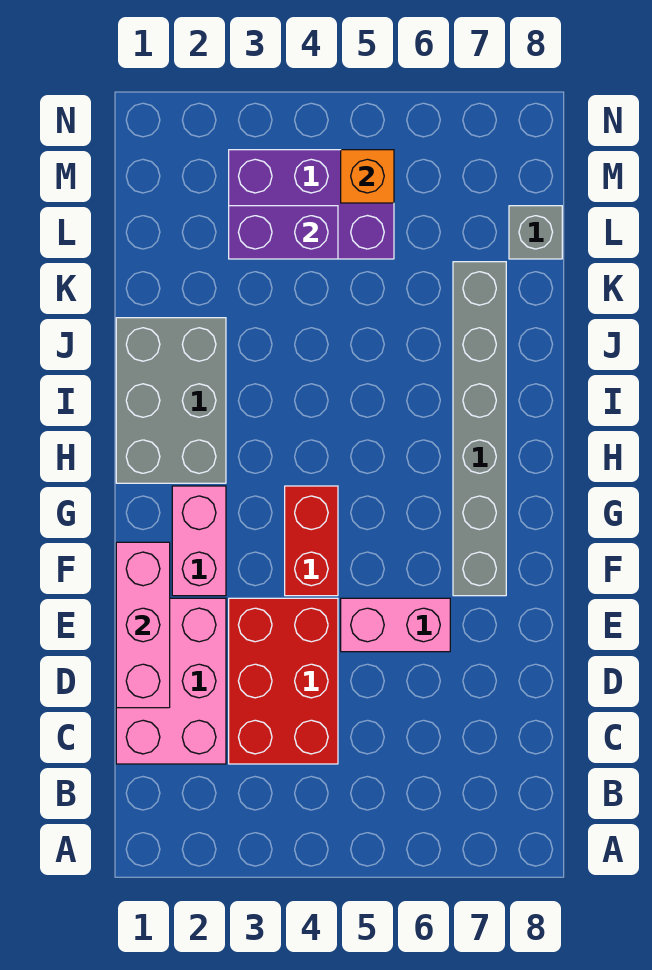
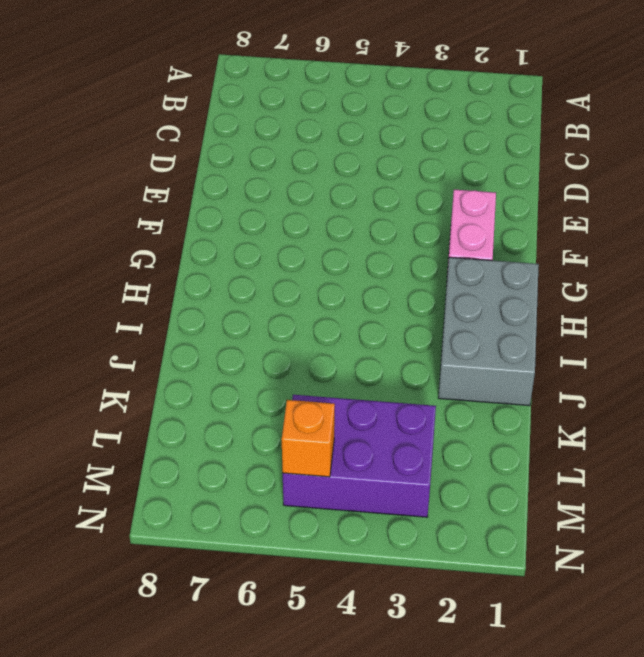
none -> pink 2x3 brick [116,598,226,764]
none -> red 2x3 brick [229,598,338,764]
none -> pink 1x2 brick [341,598,450,652]

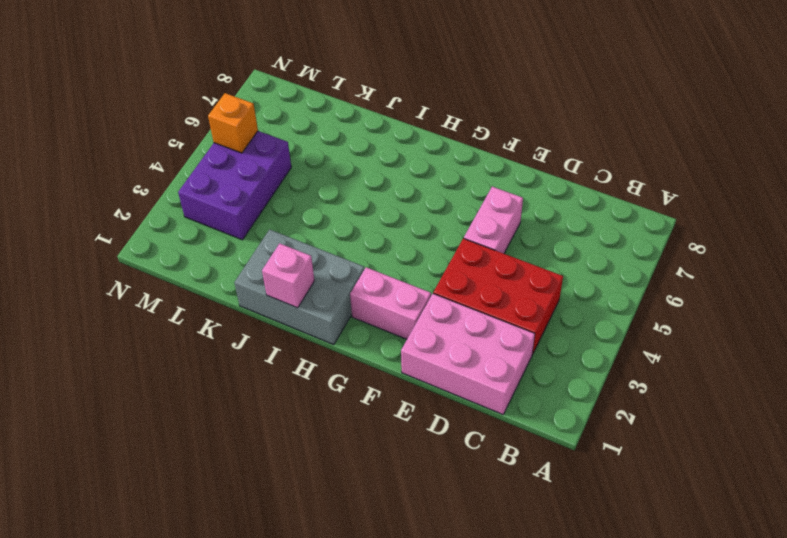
pink 1x1 brick [262,243,314,308] -> none
none -> red 1x2 brick [285,486,338,596]
none -> grey 1x6 brick [453,262,506,596]
none -> grey 1x1 brick [509,206,562,259]

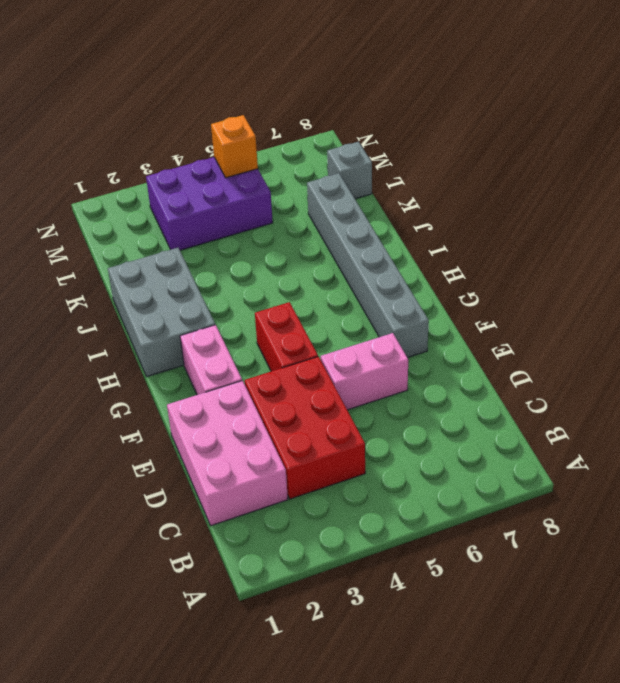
none -> pink 1x3 brick [116,542,170,708]
none -> purple 1x2 brick [229,206,338,259]

